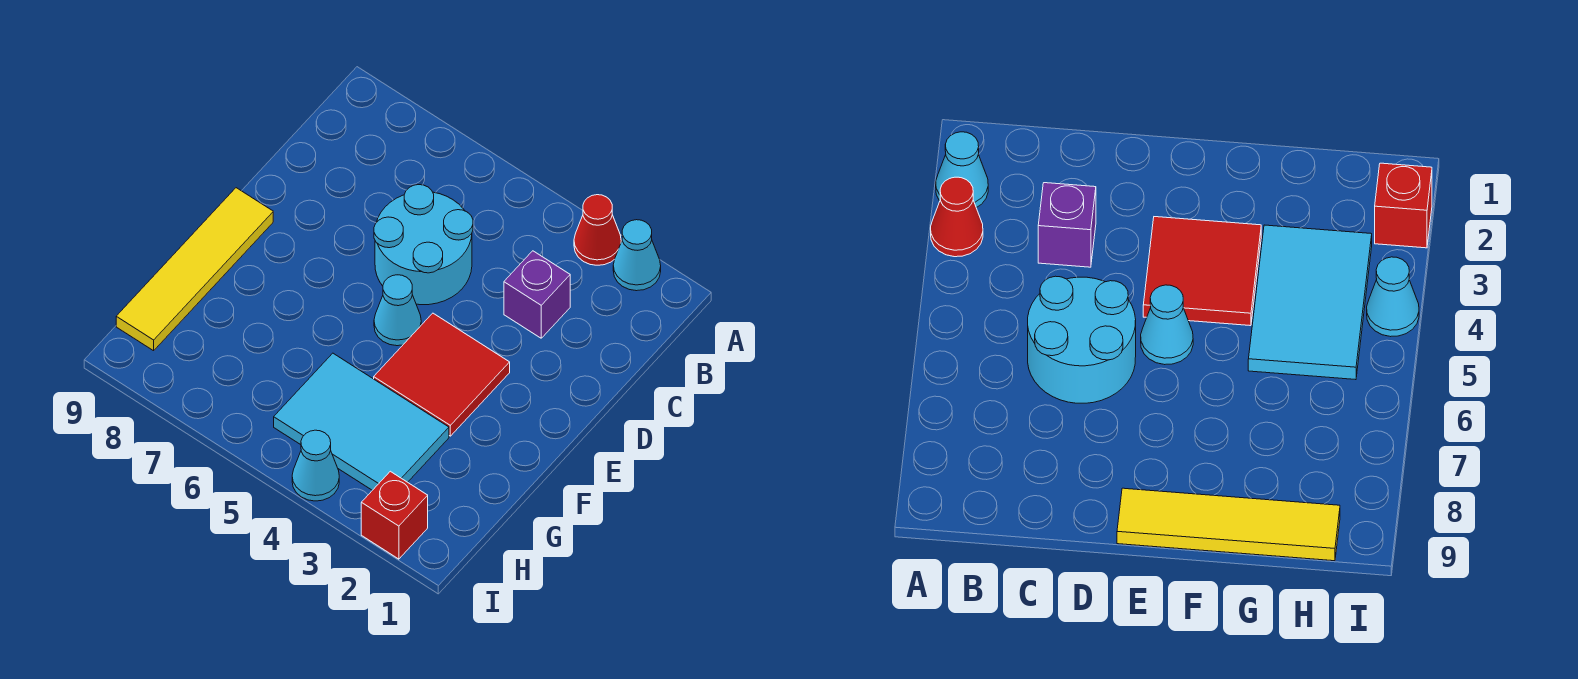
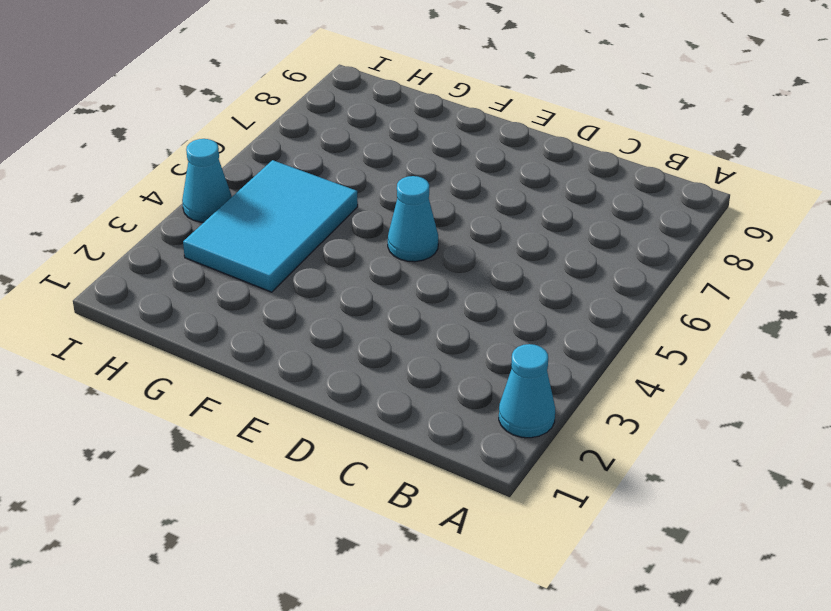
none -> red 1x1 cone [574,195,621,265]
none -> purple 1x1 brick [504,251,570,338]

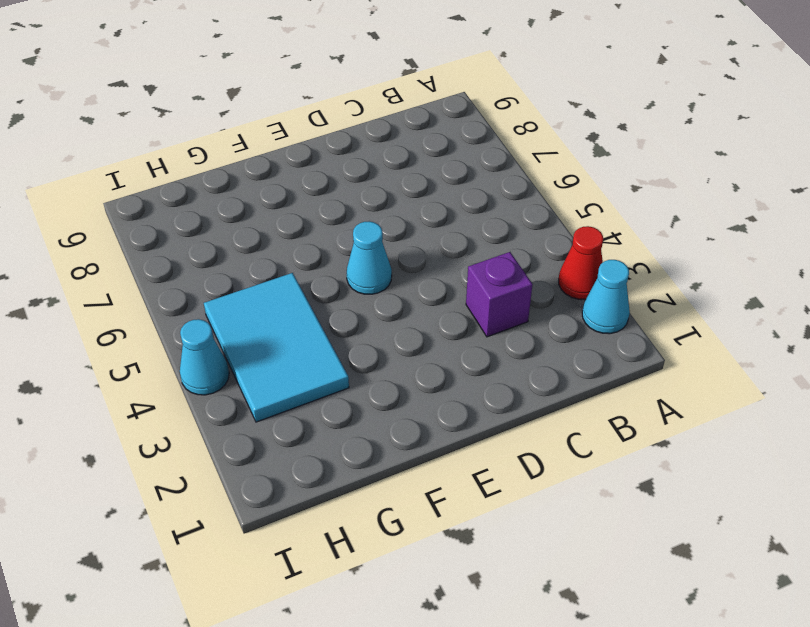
none -> cyan 2x2 round brick [374,185,473,305]
none -> red 2x2 tile [374,313,510,436]

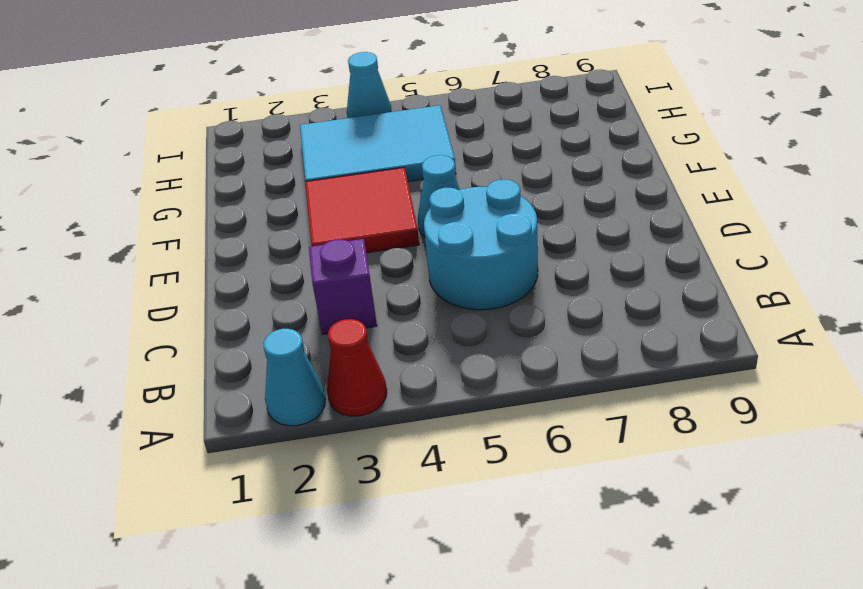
none -> yellow 1x4 tile [116,188,273,351]
none -> red 1x1 brick [361,471,428,559]

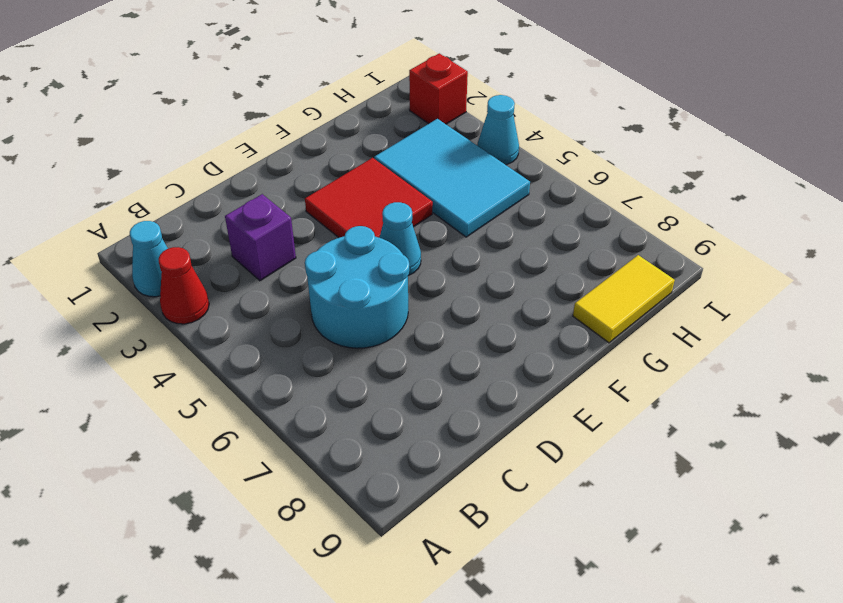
yellow 1x2 tile [573,255,675,343] -> yellow 1x4 tile [116,188,273,351]

